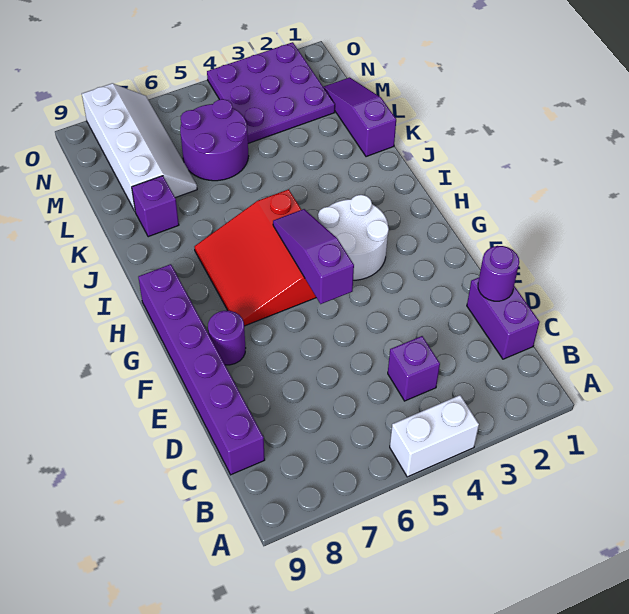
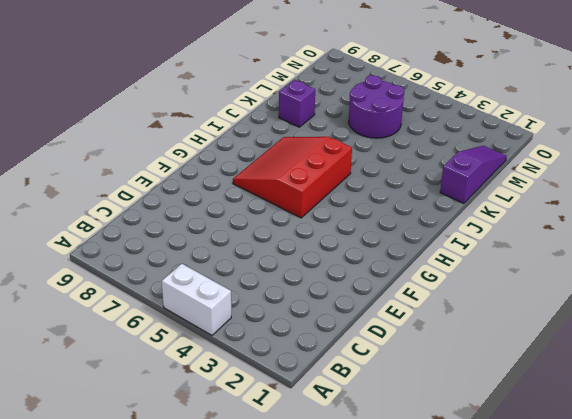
none -> purple 1x2 brick [467,278,540,359]
none -> purple 1x1 brick [388,336,440,401]
none -> purple 1x6 brick [138,264,265,475]

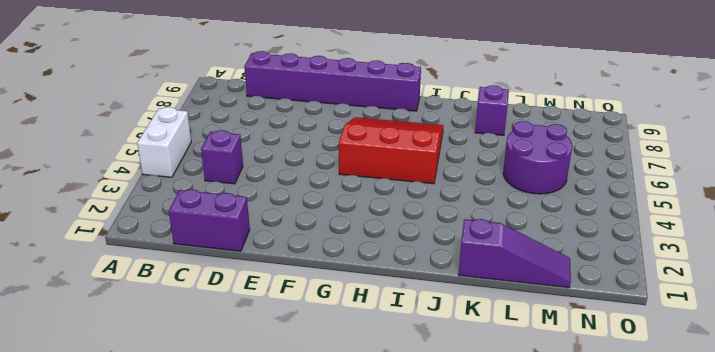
none -> purple 1x1 round brick [208,311,246,365]
none -> white 2x2 round brick [318,195,389,280]
none -> white 2x4 slope [82,83,197,211]

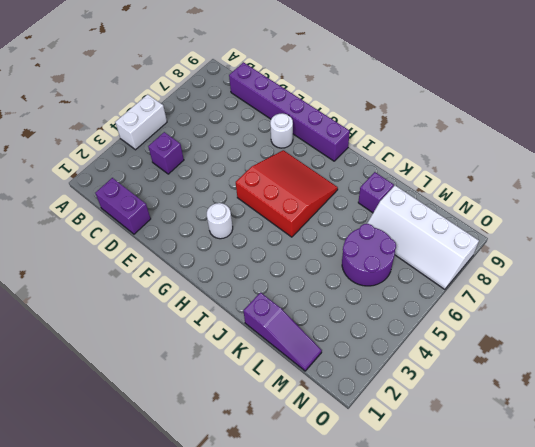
white 1x1 round brick [270,114,293,148] -> purple 1x1 round brick [208,311,246,365]
white 1x1 round brick [207,203,233,239] -> white 2x2 round brick [318,195,389,280]
none -> purple 3x3 plate [207,42,335,143]
none -> purple 1x1 round brick [478,246,519,301]
none -> purple 1x3 slope [273,209,354,304]

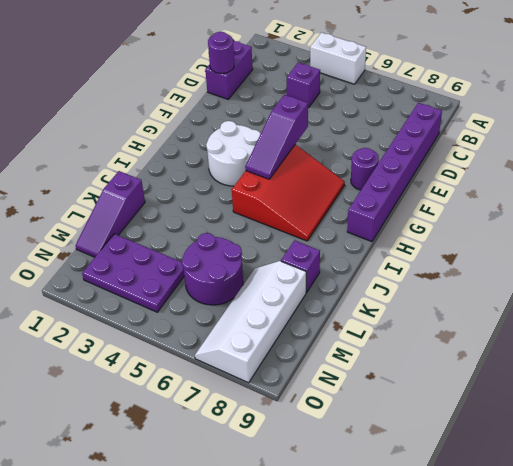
purple 2x3 plate [82,234,184,312] -> purple 3x3 plate [207,42,335,143]

